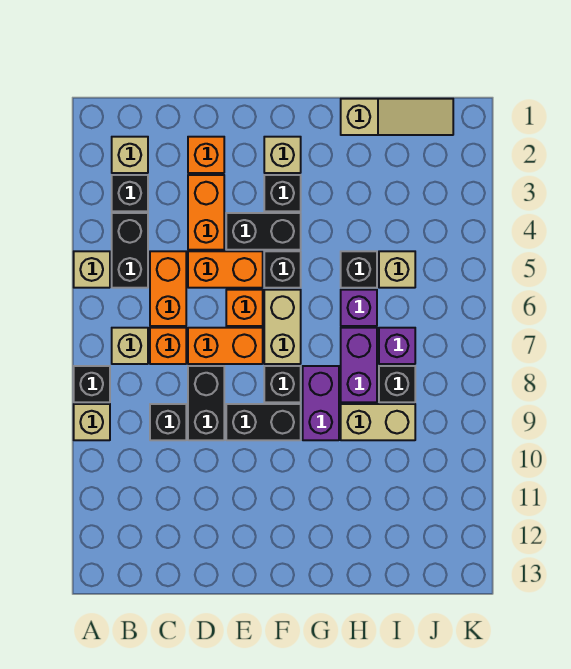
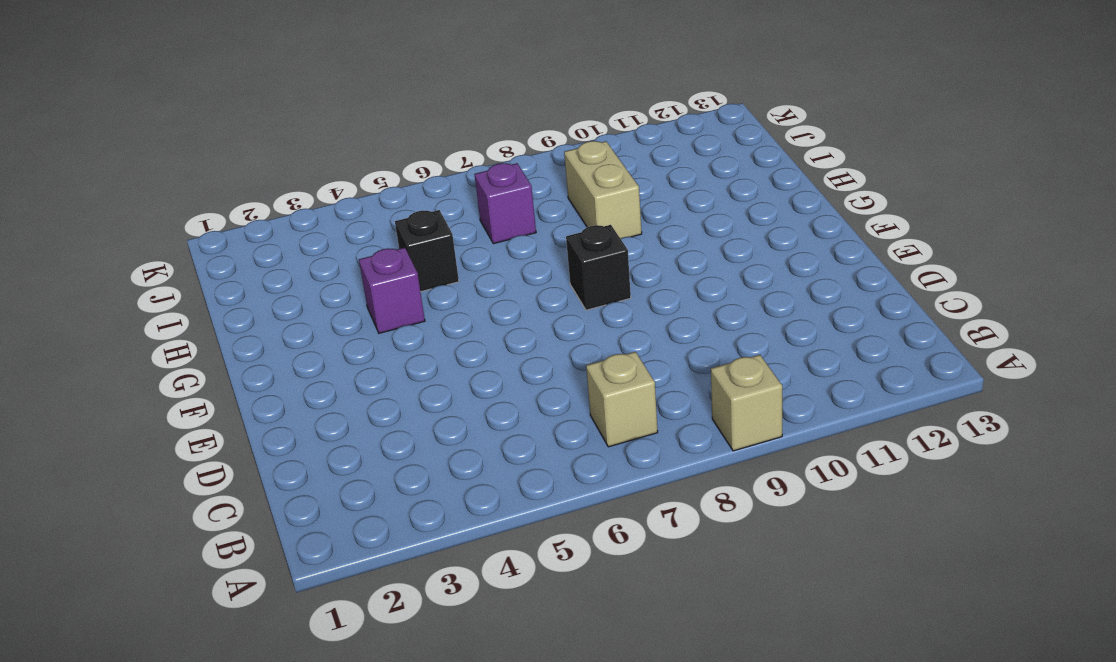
purple 1x1 brick [359,248,425,333] -> purple 1x1 brick moved to [341,290,377,326]
none -> tan 1x1 brick [74,251,110,288]
none -> black 1x1 brick [74,366,110,402]
none -> tan 1x1 brick [112,137,148,173]
none -> black 1x1 brick [112,175,148,211]

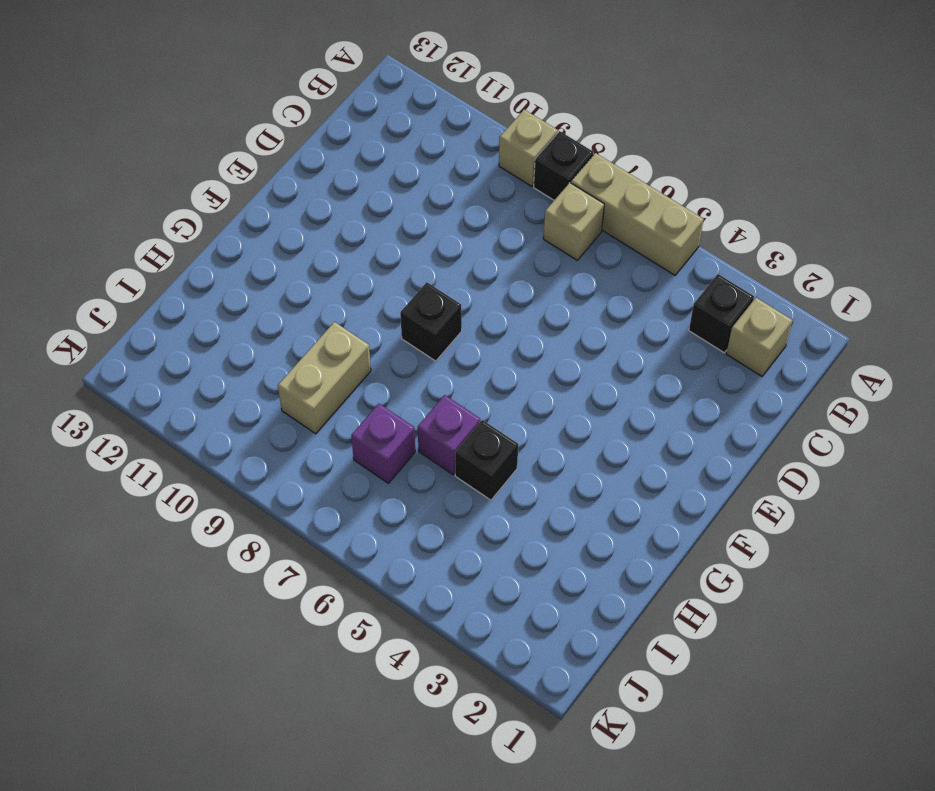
tan 1x3 brick [571,153,704,275] -> tan 1x1 brick [74,251,110,288]
none -> black 1x2 brick [112,213,148,288]
none -> orange 1x2 brick [150,251,186,326]
none -> orange 1x1 brick [150,328,186,364]
none -> black 1x1 brick [150,404,186,440]

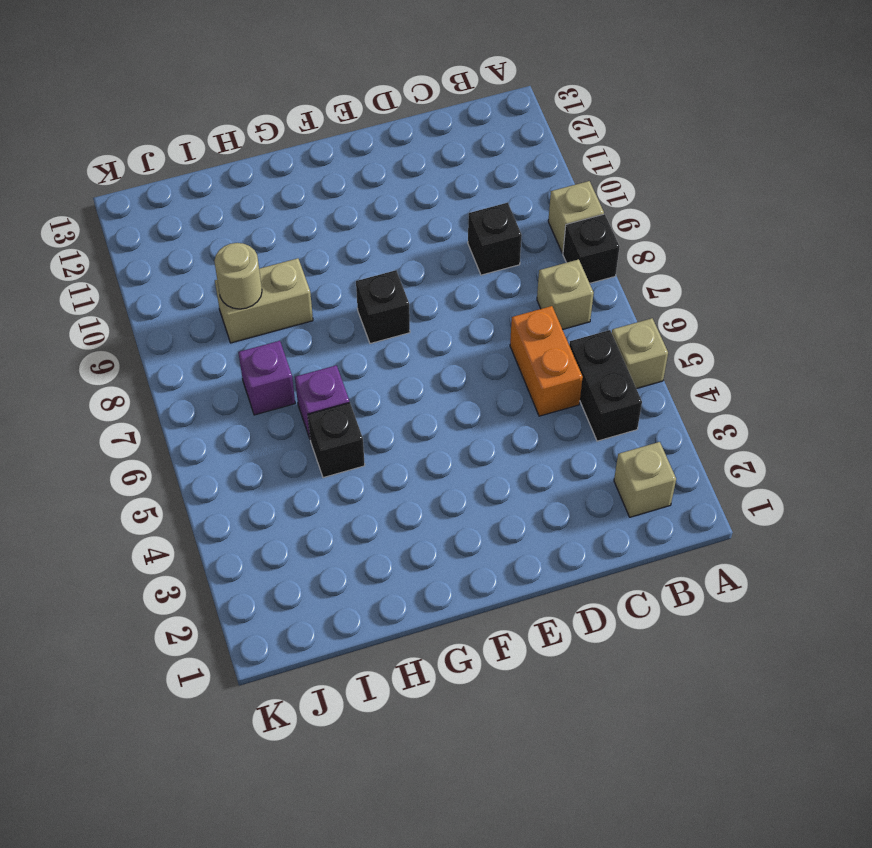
tan 1x1 round brick [214,243,262,309] -> none
none -> black 1x1 brick [112,175,148,211]
none -> orange 1x1 brick [150,328,186,364]
none -> orange 1x1 brick [188,137,224,173]
none -> orange 1x2 brick [188,175,224,250]

